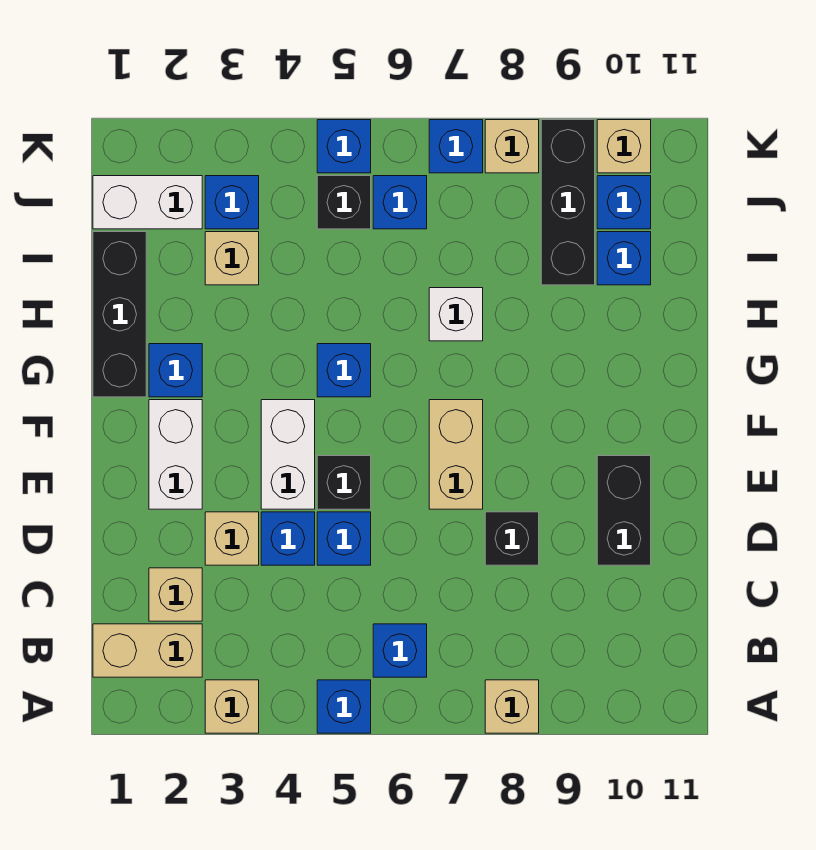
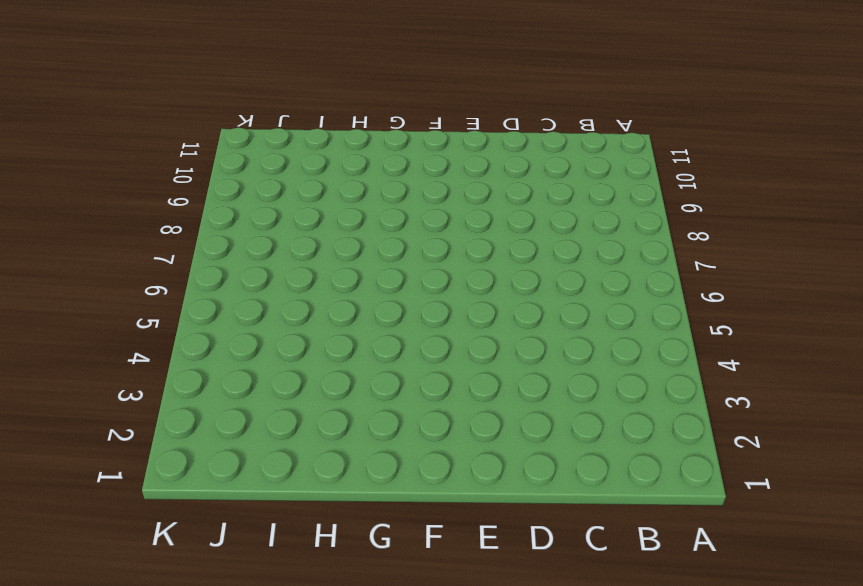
none -> tan 1x1 brick [205,680,259,733]
none -> blue 1x1 brick [317,680,371,733]
none -> tan 1x1 brick [485,680,539,733]
none -> tan 1x2 brick [93,624,202,677]

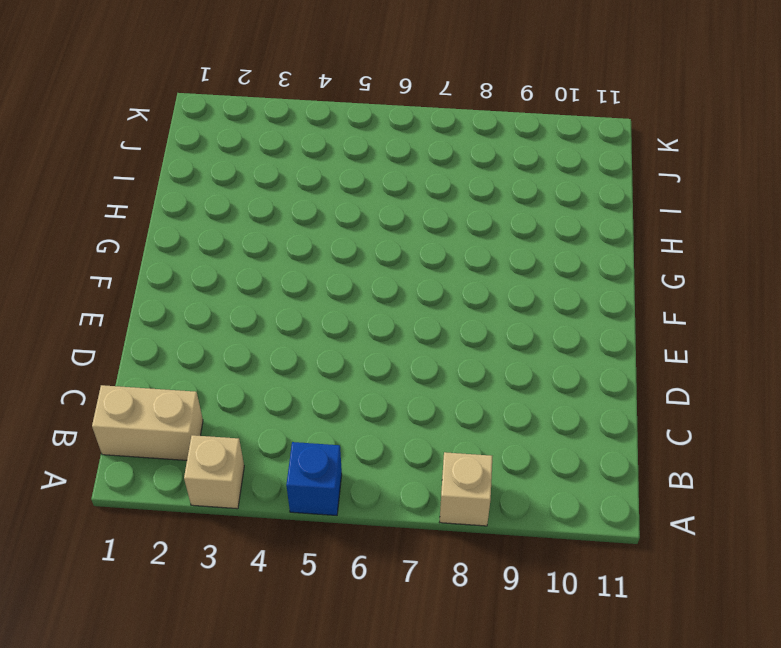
none -> blue 1x1 brick [373,624,427,677]
none -> tan 1x1 brick [149,568,202,621]
none -> tan 1x1 brick [205,512,259,565]
none -> blue 1x1 brick [261,512,315,565]

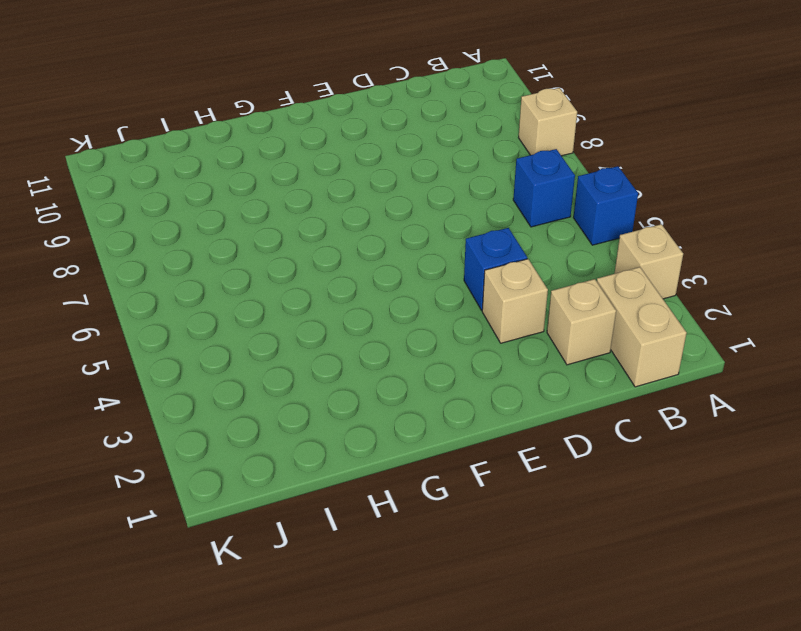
none -> blue 1x1 brick [317,512,371,565]
none -> black 1x1 brick [485,512,539,565]
none -> black 1x2 brick [597,456,651,565]
none -> white 1x2 brick [149,400,202,509]

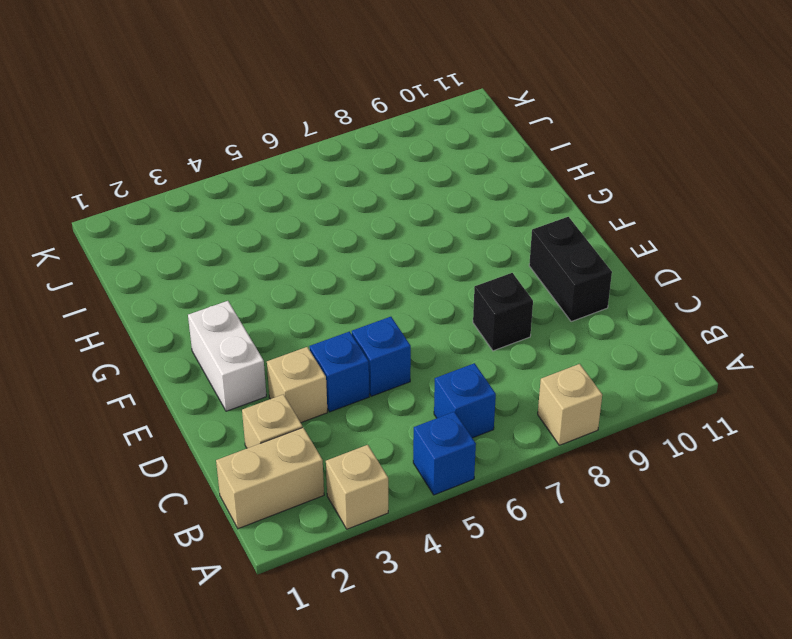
none -> white 1x2 brick [261,400,315,509]
none -> black 1x1 brick [317,456,371,509]
none -> tan 1x2 brick [429,400,483,509]
none -> black 1x3 brick [93,232,146,397]

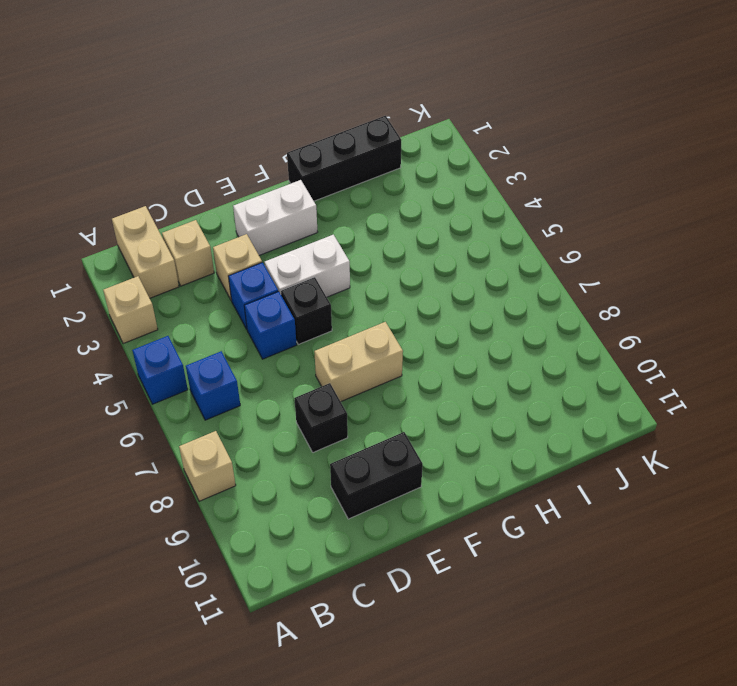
none -> blue 1x1 brick [149,344,202,397]
none -> blue 1x1 brick [317,344,371,397]
none -> white 1x1 brick [429,288,483,341]
none -> tan 1x1 brick [205,232,259,285]

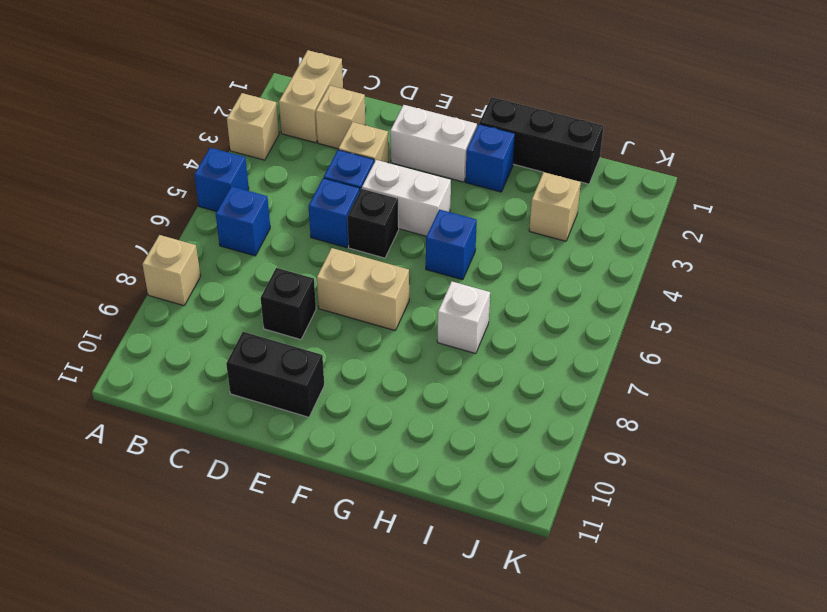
none -> black 1x3 brick [541,120,595,285]
none -> blue 1x1 brick [597,232,651,285]
none -> white 1x2 brick [93,176,202,229]
none -> blue 1x1 brick [205,176,259,229]

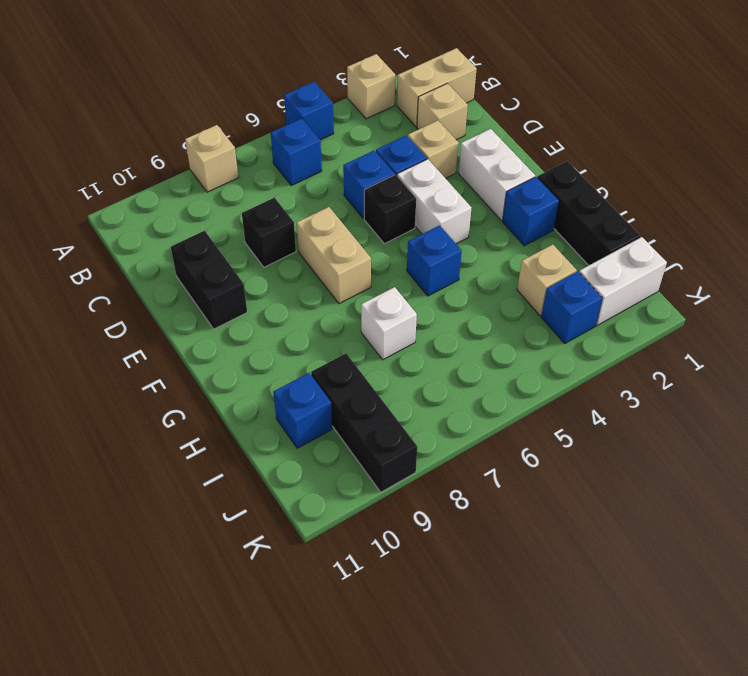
none -> black 1x1 brick [317,176,371,229]
none -> blue 1x1 brick [373,176,427,229]
none -> blue 1x1 brick [597,176,651,229]
none -> blue 1x1 brick [317,120,371,173]

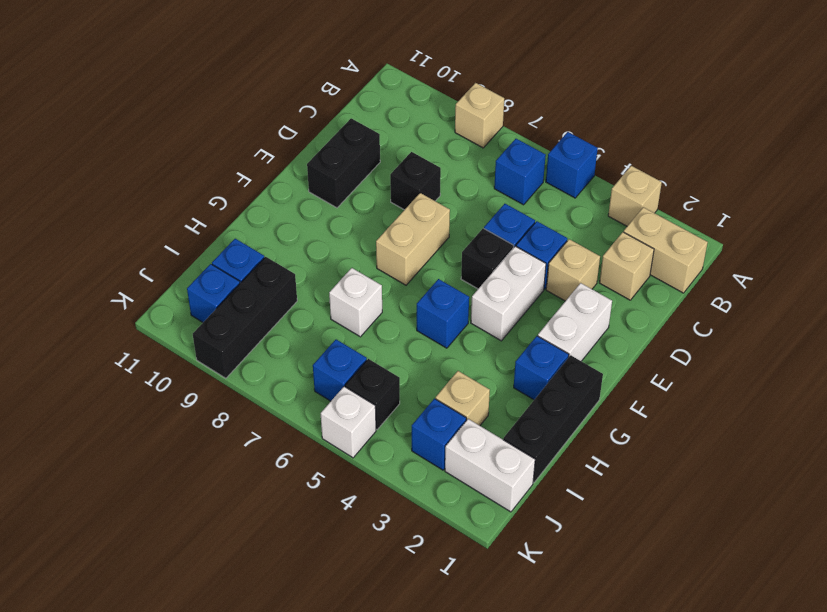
white 1x1 brick [321,387,376,458] -> blue 1x1 brick [317,120,371,173]
none -> blue 1x1 brick [429,120,483,173]
none -> tan 1x1 brick [485,120,539,173]
none -> tan 1x1 brick [597,120,651,173]

